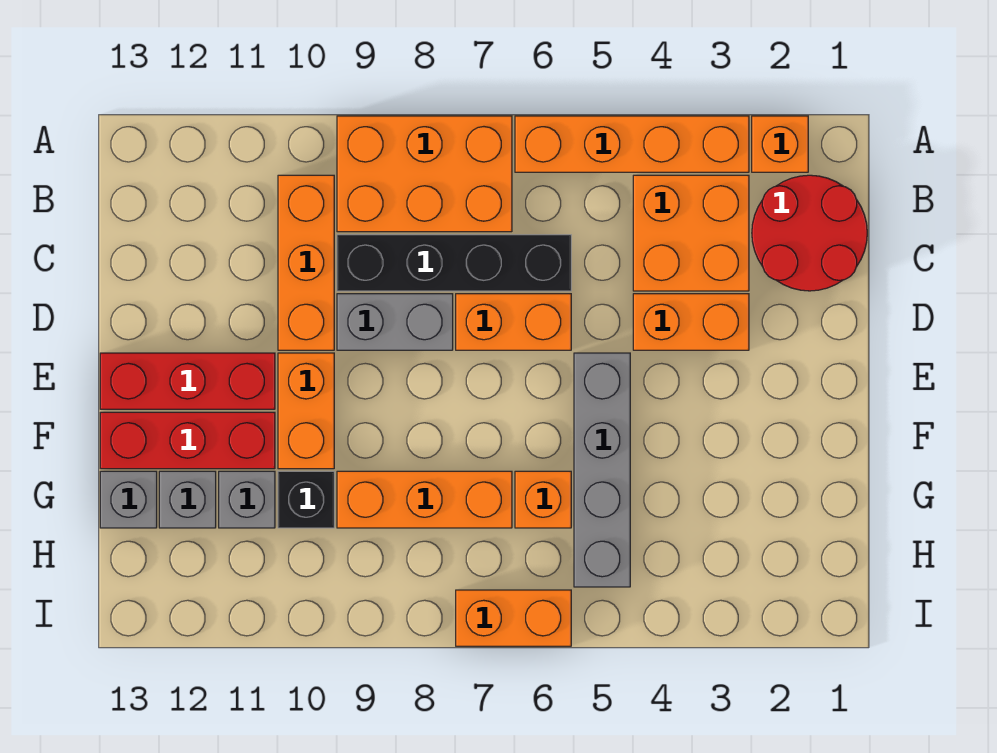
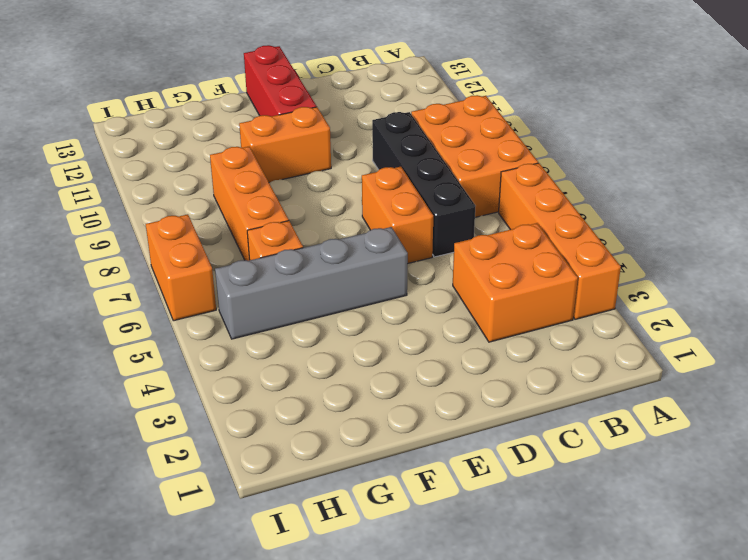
none -> orange 1x1 brick [752,116,808,172]
none -> red 2x2 round brick [752,175,867,291]
none -> orange 1x3 brick [278,175,334,350]

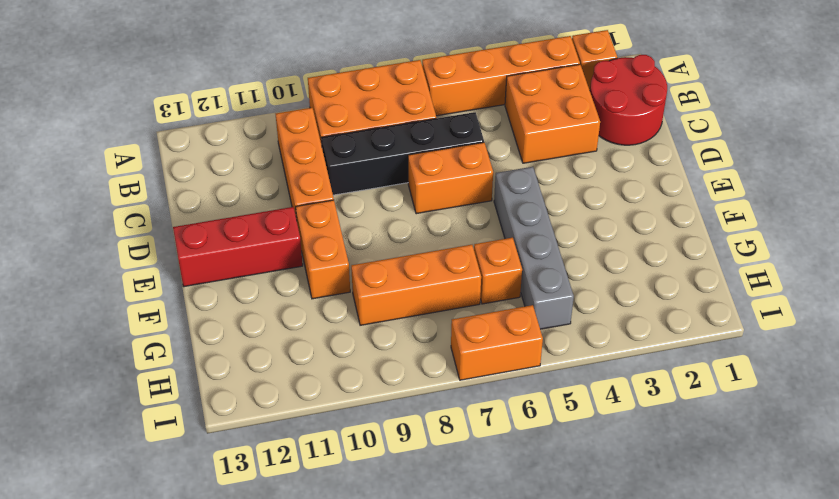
none -> orange 1x2 brick [633,294,749,350]
none -> grey 1x2 brick [337,294,453,350]
none -> red 1x3 brick [100,412,275,469]

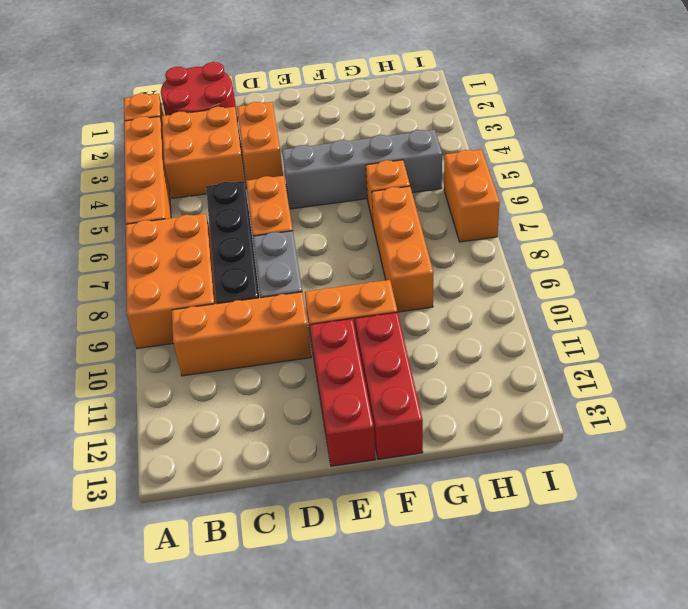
none -> black 1x1 brick [278,471,334,528]
none -> grey 1x1 brick [219,471,275,528]
none -> grey 1x1 brick [159,471,216,528]

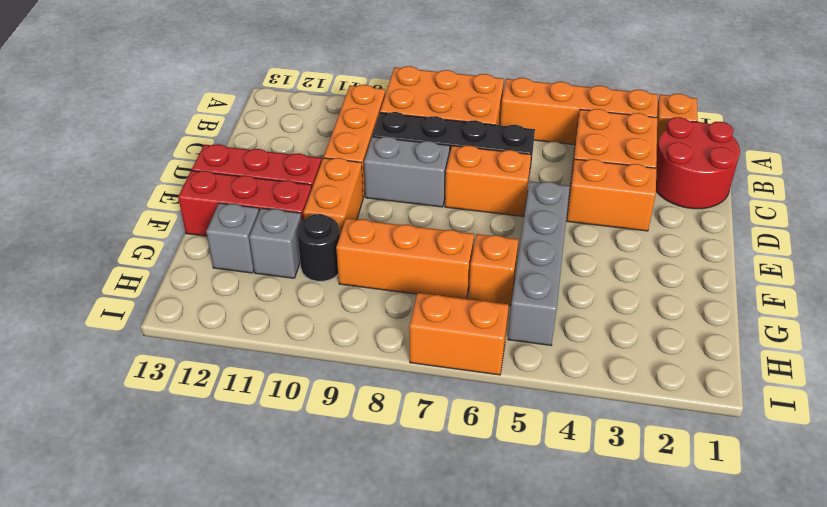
black 1x1 round brick [297,214,340,281] -> black 1x1 brick [278,471,334,528]
none -> grey 1x1 brick [100,471,157,528]

